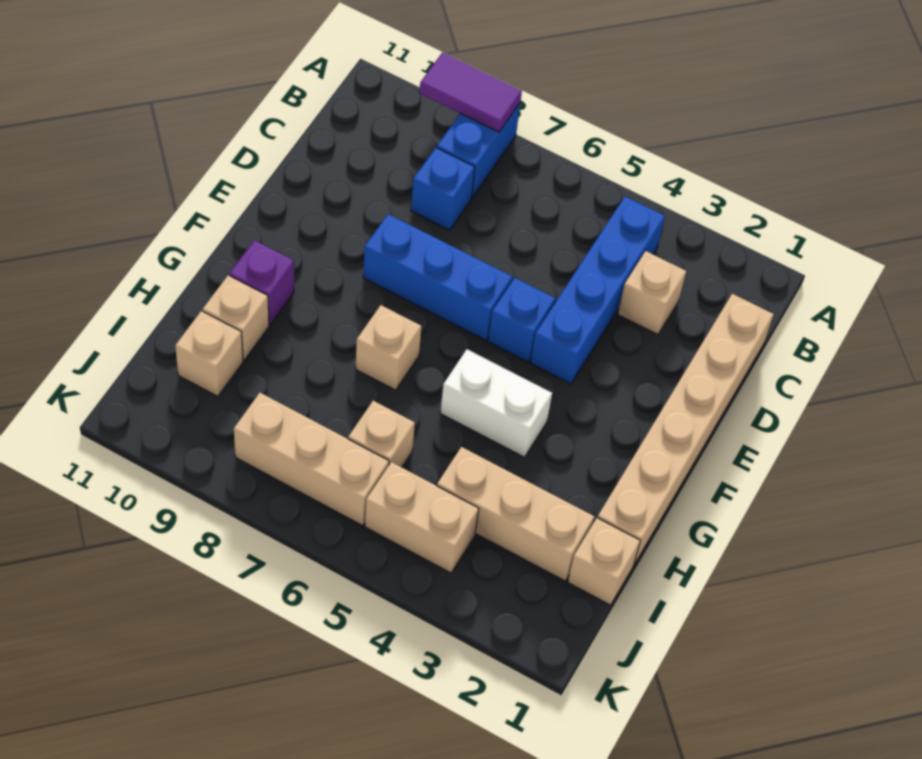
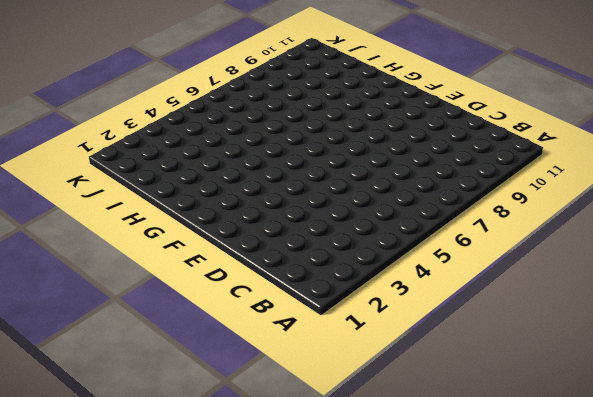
none -> blue 1x2 brick [437,103,520,197]
none -> blue 1x4 brick [531,196,665,384]
none -> tan 1x6 brick [598,294,774,565]

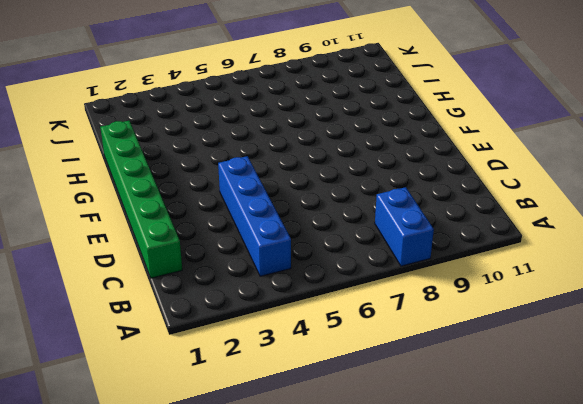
green 1x6 brick [100,121,182,278] -> tan 1x6 brick [598,294,774,565]
none -> tan 1x1 brick [618,251,686,335]
none -> blue 1x1 brick [411,148,475,230]
none -> blue 1x1 brick [488,278,555,362]

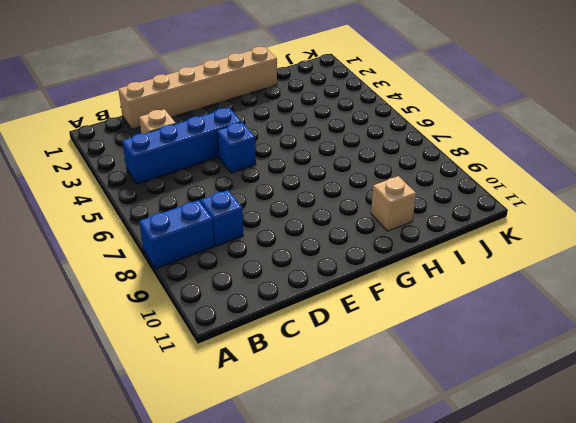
none -> blue 1x3 brick [363,214,512,340]
none -> white 1x2 brick [440,349,552,457]
none -> tan 1x1 brick [356,305,421,390]

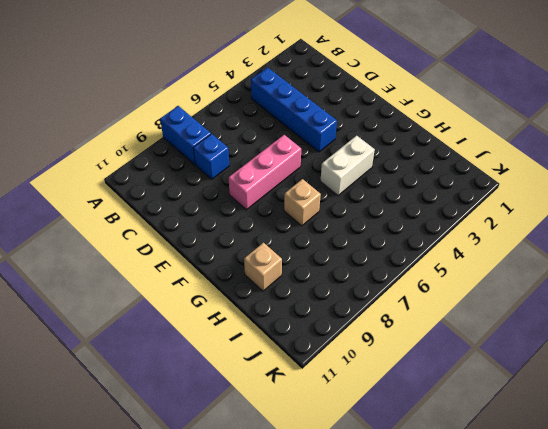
pink 1x3 brick [229,135,301,210] -> blue 1x3 brick [363,214,512,340]
none -> tan 1x6 brick [598,294,774,565]
none -> tan 1x1 brick [618,251,686,335]
none -> blue 1x1 brick [488,278,555,362]

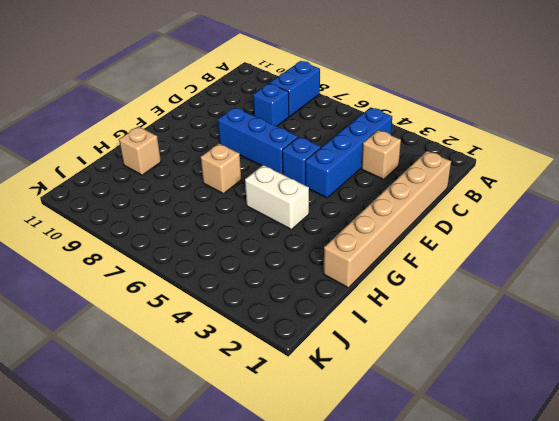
none -> purple 1x1 brick [229,240,294,325]
none -> tan 1x1 brick [568,518,640,605]
none -> tan 1x3 brick [437,447,594,581]

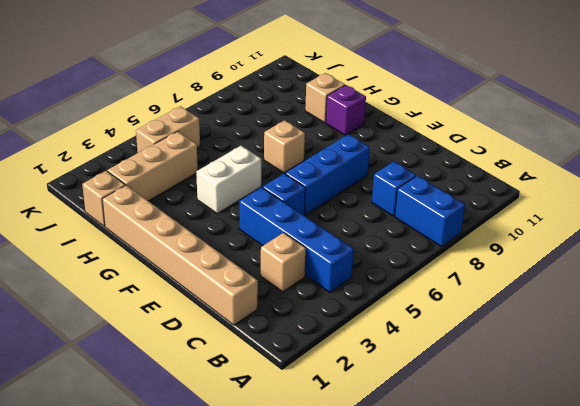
none -> tan 1x1 brick [348,401,415,467]
none -> tan 1x1 brick [175,311,243,396]
none -> tan 1x3 brick [234,393,389,526]

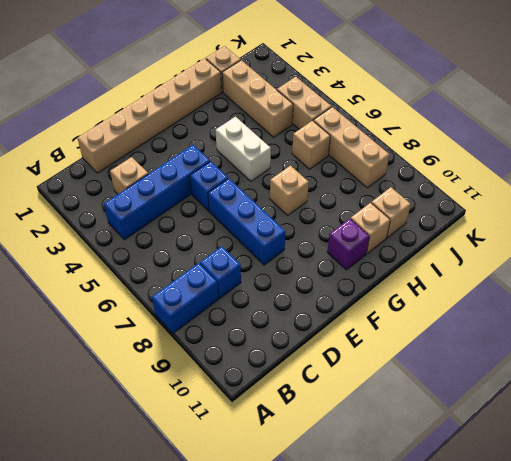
none -> purple 1x2 tile [420,52,522,132]

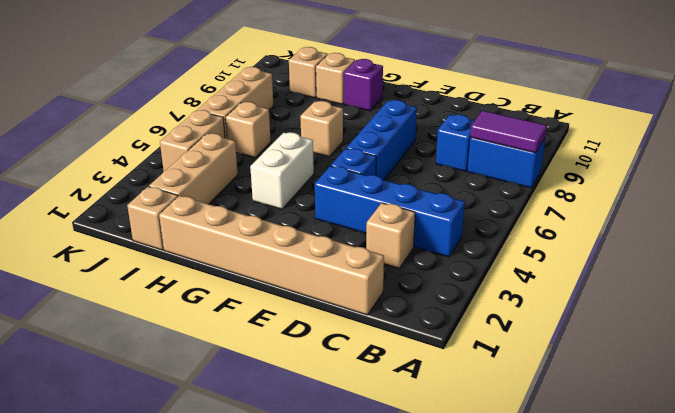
purple 1x2 tile [470,111,547,153] -> purple 1x2 tile turned to [420,52,522,132]

